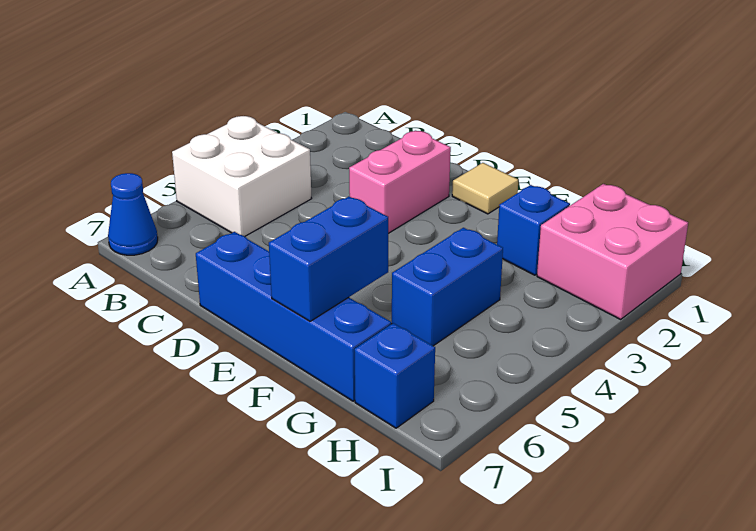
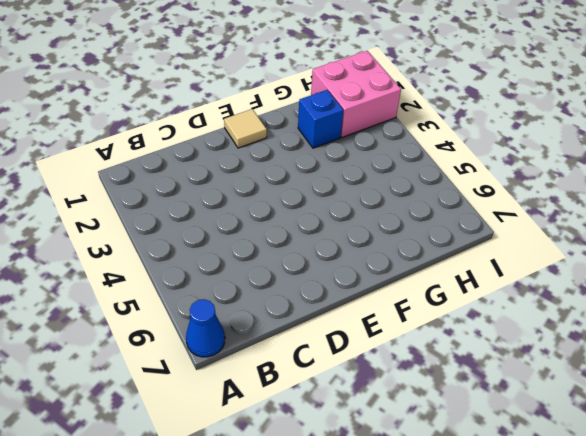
none -> white 2x2 brick [172,116,312,237]
none -> pink 1x2 brick [349,131,451,233]

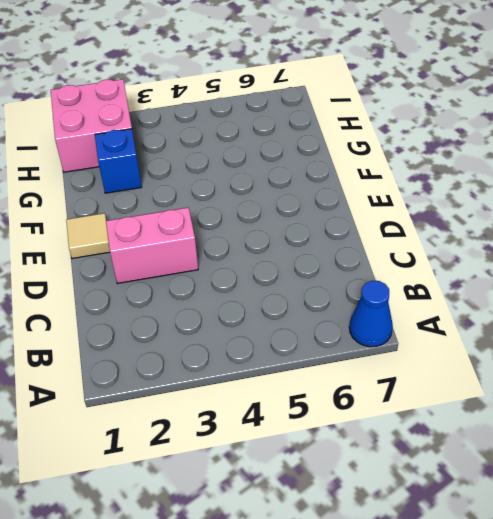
none -> white 2x2 brick [172,116,312,237]
none -> blue 1x4 brick [196,232,391,401]

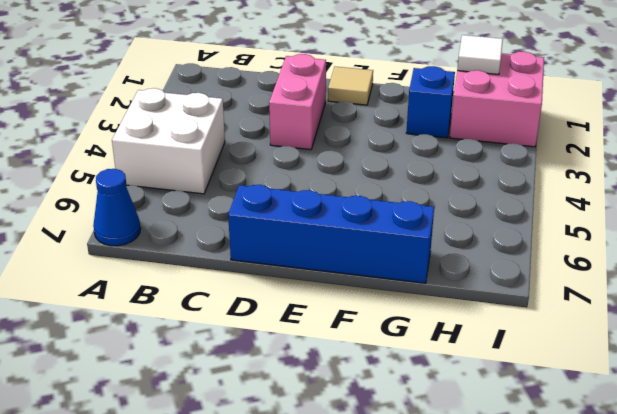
white 1x1 tile [457,35,503,74] -> none
none -> blue 1x2 brick [392,228,503,346]
none -> blue 1x1 brick [355,323,435,428]

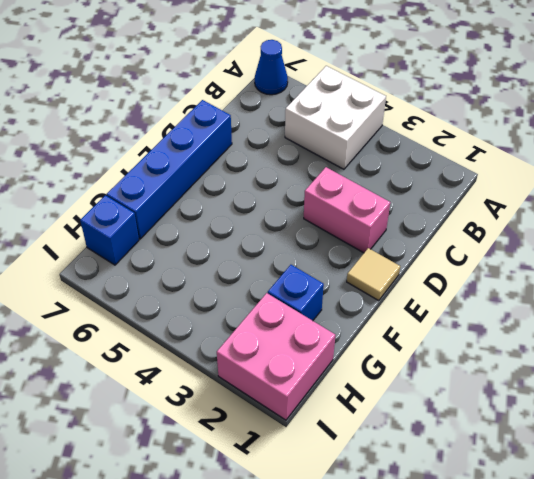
none -> blue 1x2 brick [392,228,503,346]
none -> blue 1x2 brick [269,196,388,321]

